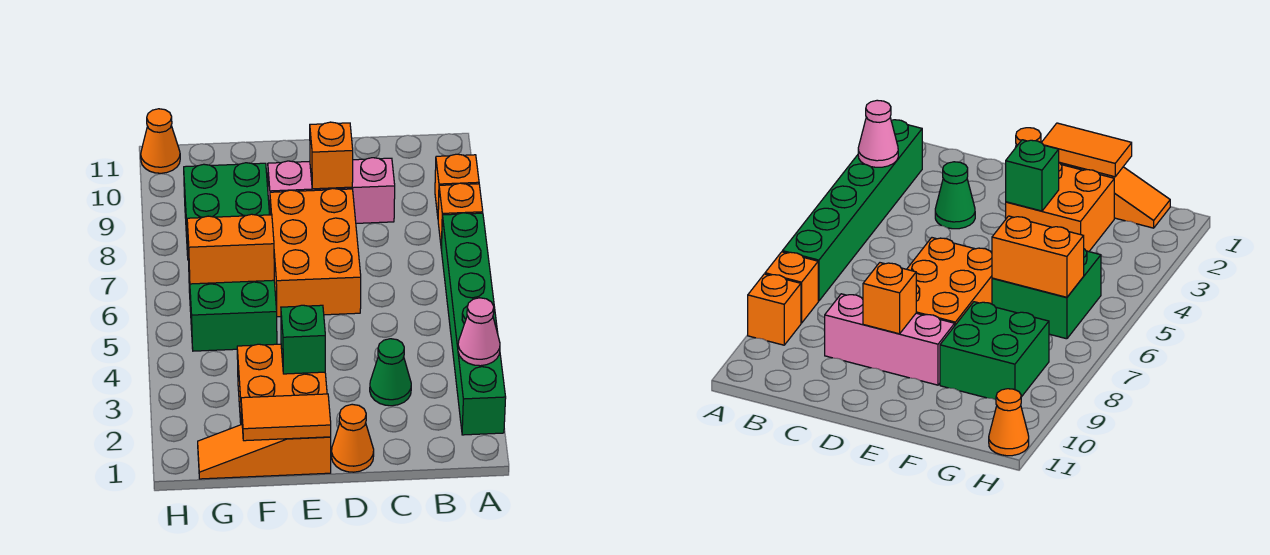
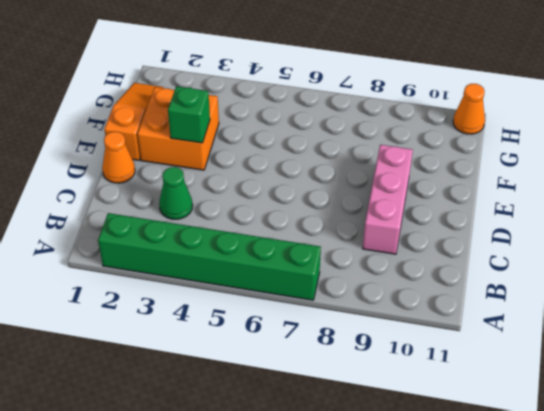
none -> orange 1x1 brick [438,183,483,249]
none -> orange 1x1 brick [435,154,479,216]
none -> orange 2x3 brick [270,188,361,317]

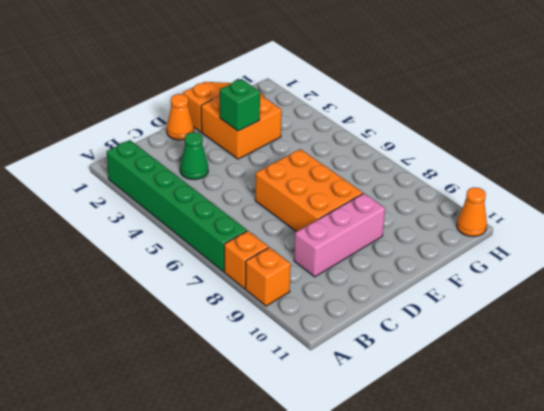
none -> green 2x2 brick [188,258,277,351]
none -> green 2x2 brick [184,163,270,255]
none -> pink 1x1 cone [458,298,500,366]

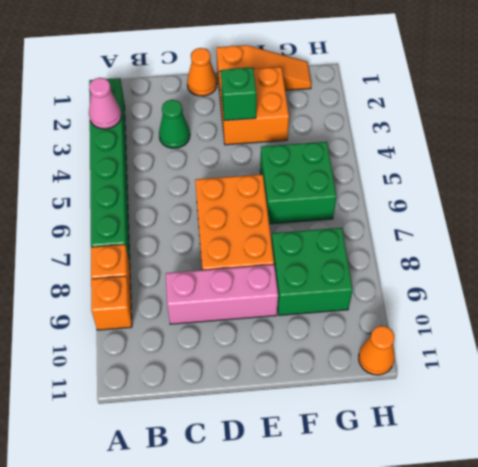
none -> orange 1x1 brick [310,122,353,189]
none -> orange 1x2 tile [241,394,331,441]
none -> orange 1x2 brick [187,214,274,284]

